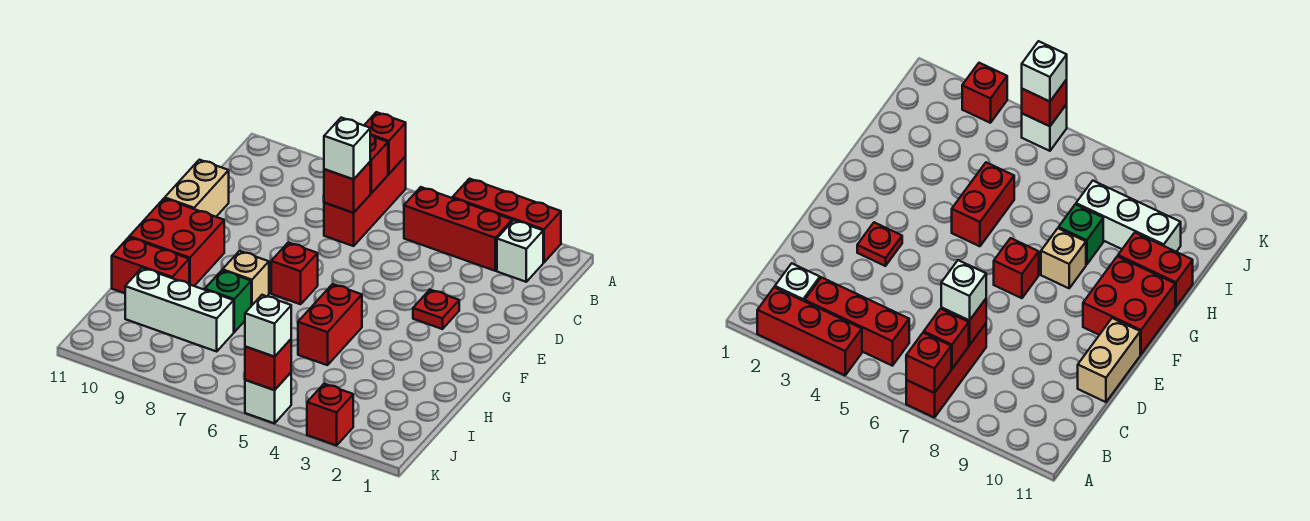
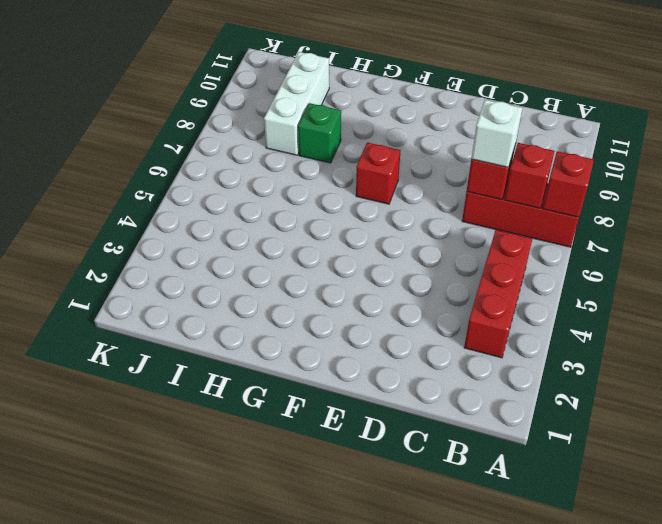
none -> red 1x3 brick [453,179,561,262]
none -> white 1x1 brick [497,220,543,282]
none -> tan 1x2 brick [165,160,229,217]

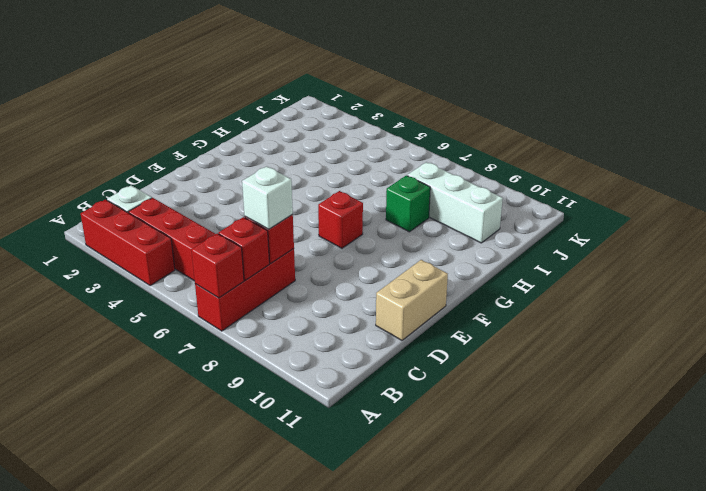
none -> red 1x1 plate [413,290,459,329]
none -> red 2x2 brick [129,198,224,286]
none -> red 1x2 brick [298,284,362,365]

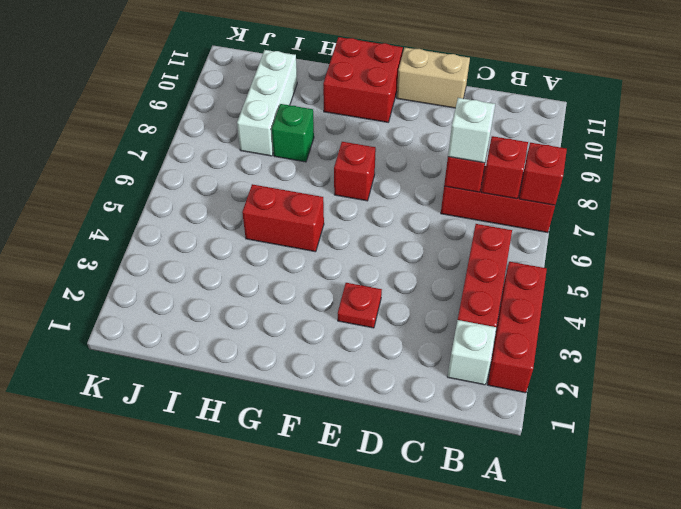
none -> tan 1x1 brick [223,251,269,306]
none -> red 1x2 brick [112,237,189,293]
none -> red 1x1 brick [307,384,353,445]

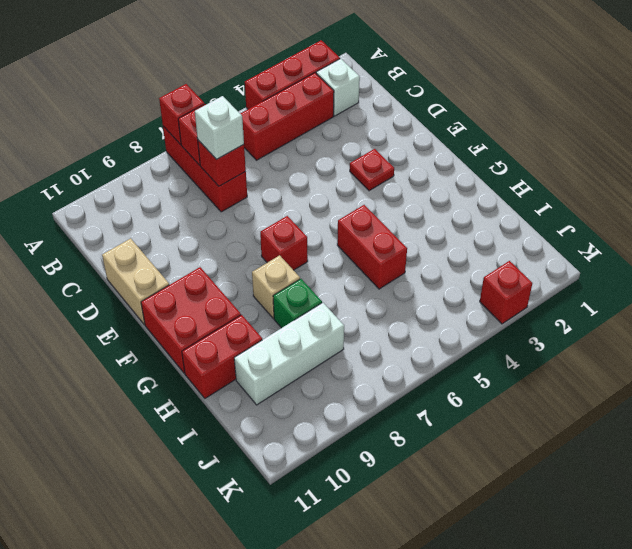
none -> white 1x1 brick [245,373,291,423]
none -> red 1x1 brick [245,339,291,390]
none -> white 1x1 brick [245,295,291,357]

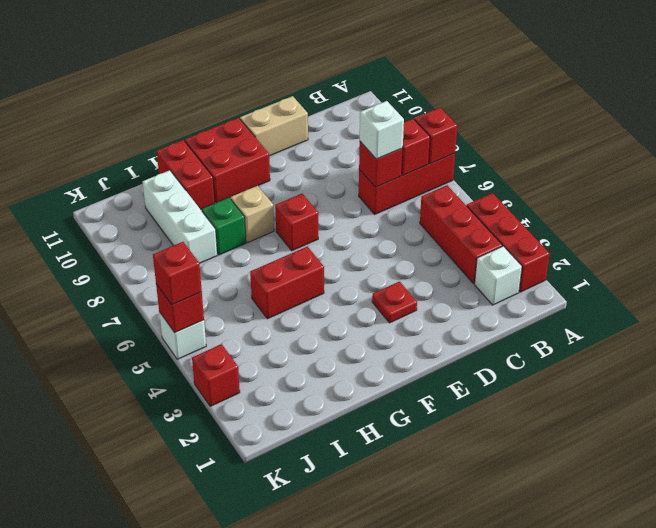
red 1x1 brick [153,242,202,305] -> white 1x1 brick [245,295,291,357]

